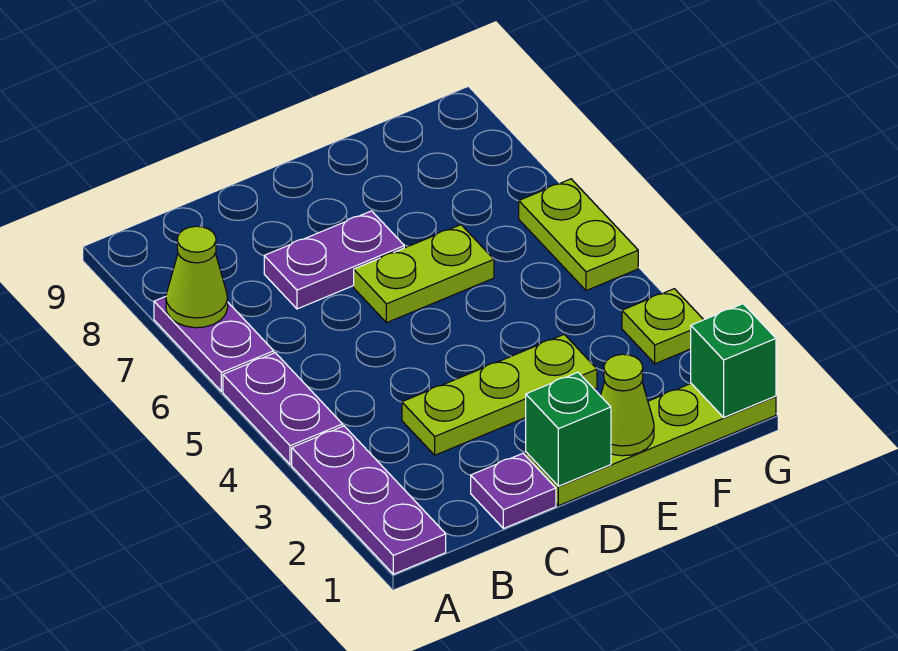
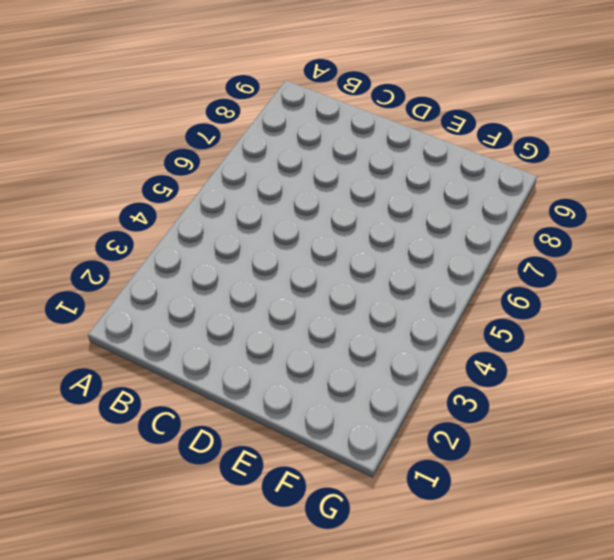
none -> purple 1x3 plate [292,426,446,574]
none -> purple 1x2 plate [223,353,343,464]
none -> purple 1x2 plate [154,297,274,391]

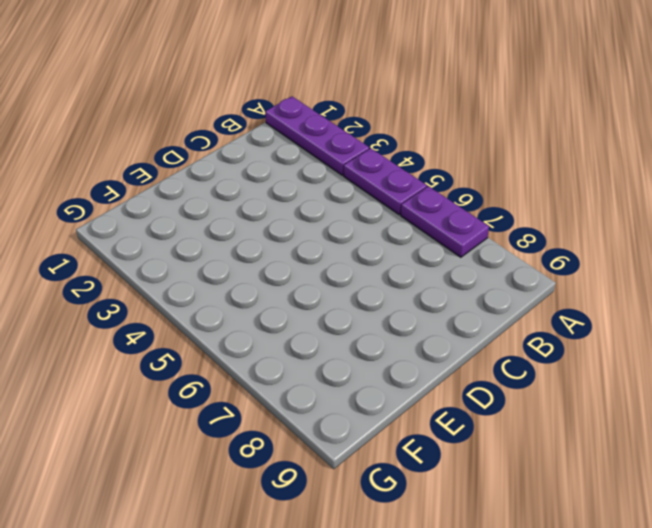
none -> purple 1x1 plate [471,453,556,529]
none -> lime 1x3 plate [402,335,597,455]
none -> purple 1x2 plate [264,211,404,309]

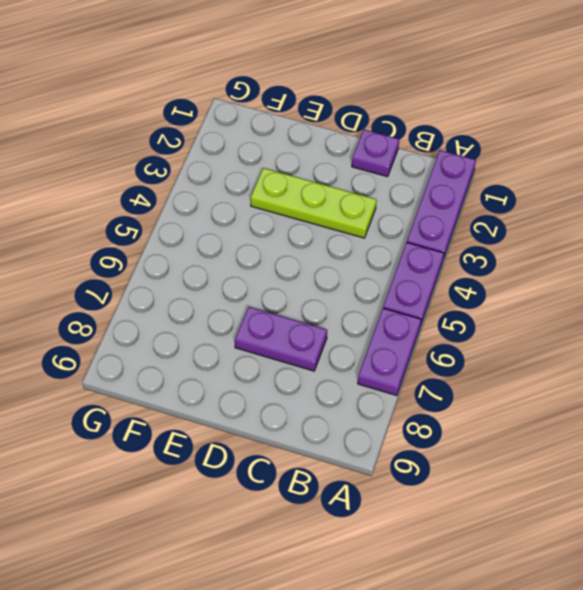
none -> lime 1x4 plate [526,384,776,506]
none -> lime 1x2 plate [354,225,494,323]
none -> lime 1x1 plate [622,289,704,364]

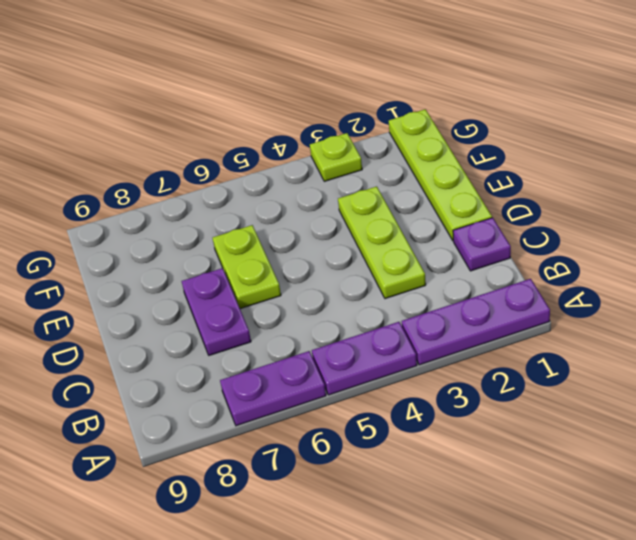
none -> lime 1x2 plate [519,179,638,291]
none -> lime 1x1 cone [166,226,228,328]
none -> green 1x1 brick [526,372,611,486]

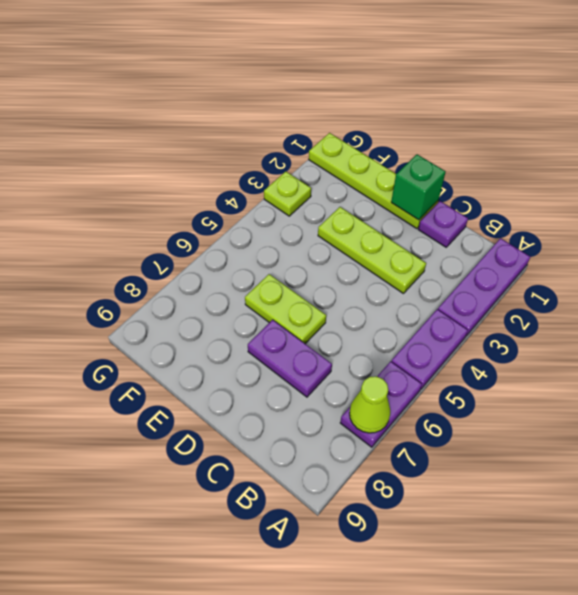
none -> lime 1x2 plate [519,179,638,291]
none -> lime 1x1 cone [601,354,654,456]
none -> green 1x1 brick [691,304,776,417]

